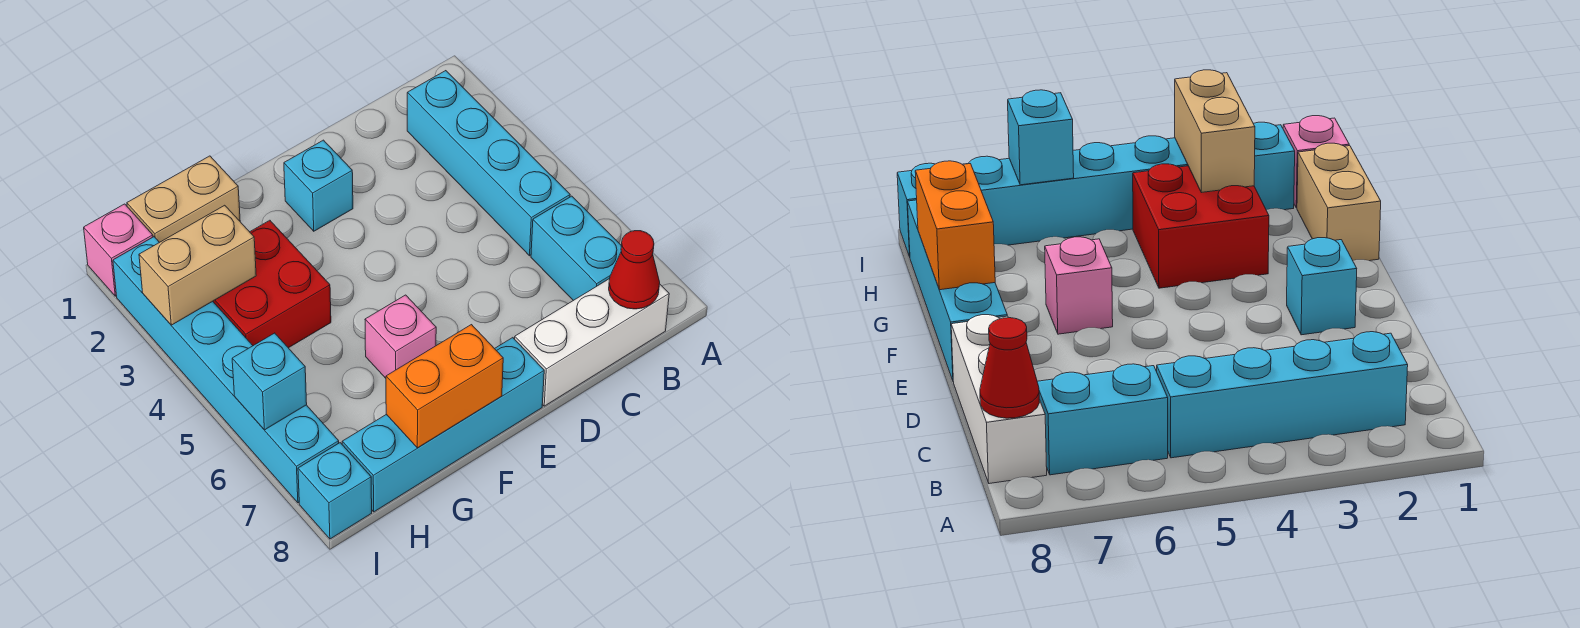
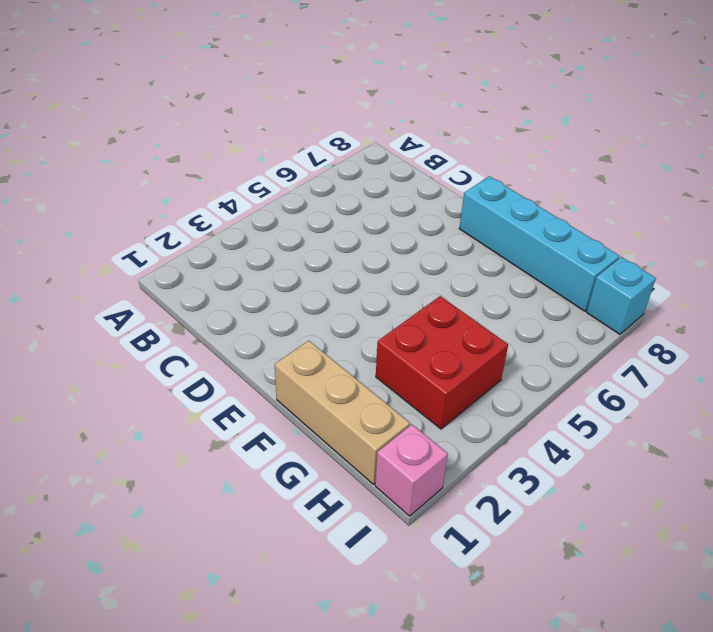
tan 1x3 brick [275,341,410,484] -> tan 1x2 brick [127,156,240,242]
none -> cyan 1x4 brick [407,71,570,256]
none -> cyan 1x2 brick [531,196,621,301]
none -> white 1x3 brick [515,279,669,406]

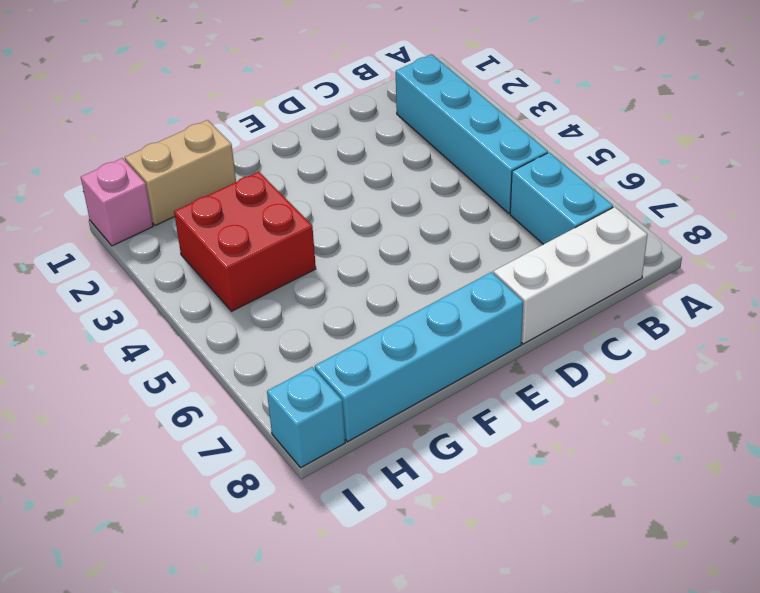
none -> cyan 1x1 brick [284,140,353,231]
none -> pink 1x1 brick [365,295,436,378]
none -> cyan 1x6 brick [113,237,339,503]

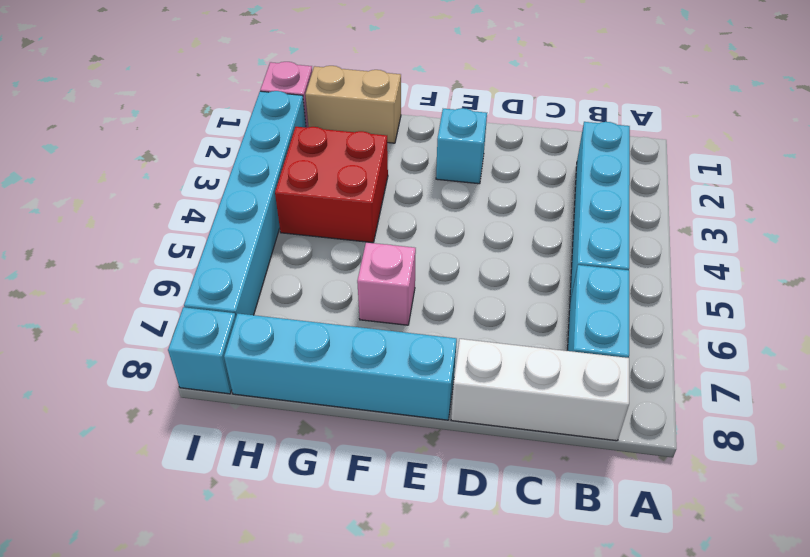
none -> red 1x1 cone [609,231,660,309]
none -> orange 1x2 brick [386,325,503,448]
none -> tan 1x2 brick [139,205,256,325]

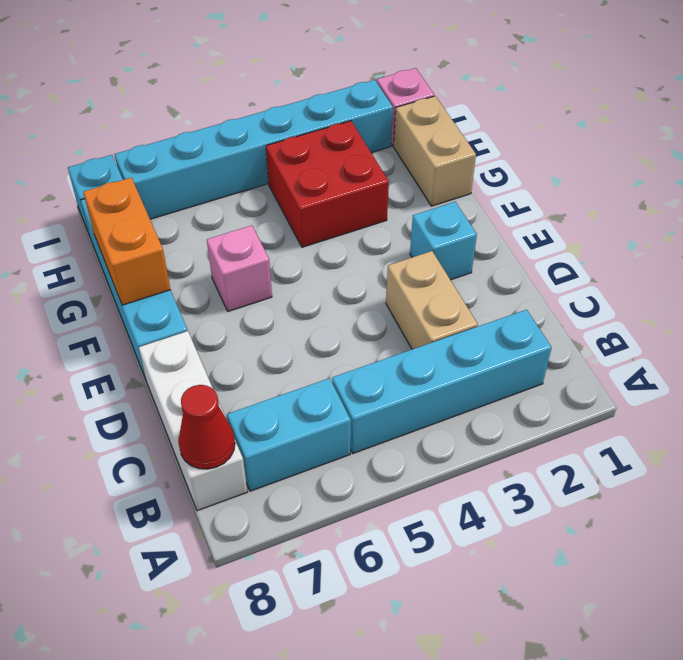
tan 1x2 brick [386,251,478,349] -> tan 1x2 brick moved to [139,205,256,325]
none -> cyan 1x1 brick [232,333,307,430]

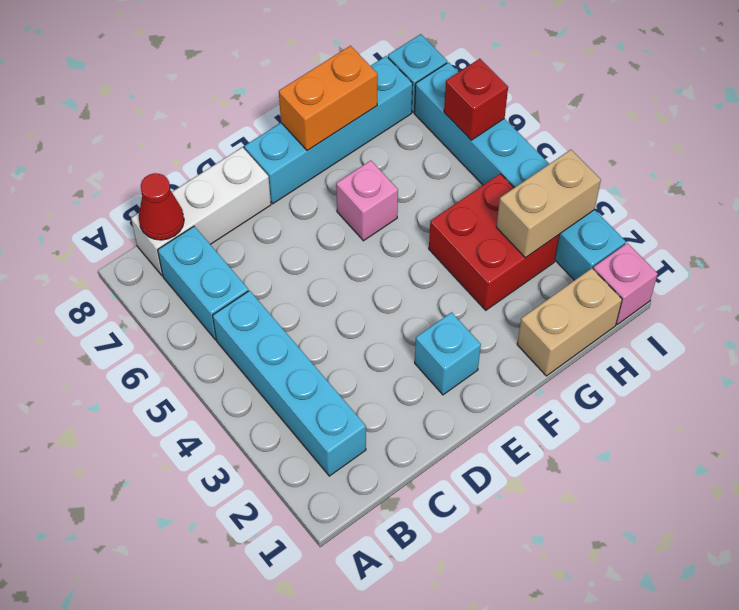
red 1x1 brick [444,59,508,140] -> cyan 1x1 brick [232,333,307,430]

